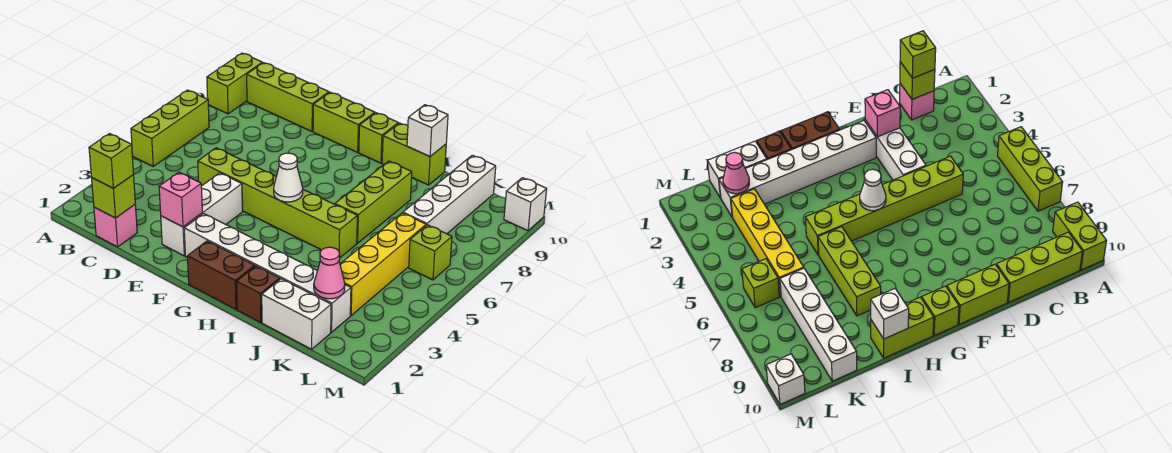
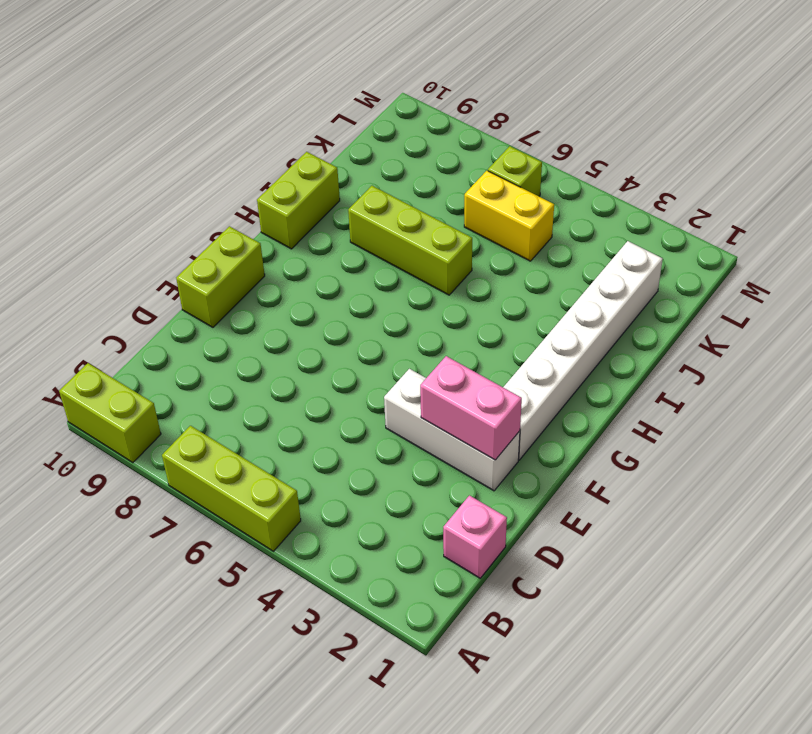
pink 1x2 brick [420,356,522,460] -> pink 1x1 brick [159,172,202,227]
yellow 1x2 brick [464,171,554,261] -> yellow 1x4 brick [340,213,426,315]
none -> lime 1x3 brick [247,63,329,131]
none -> lime 1x6 brick [198,148,357,257]
none -> brown 1x2 brick [188,241,255,309]

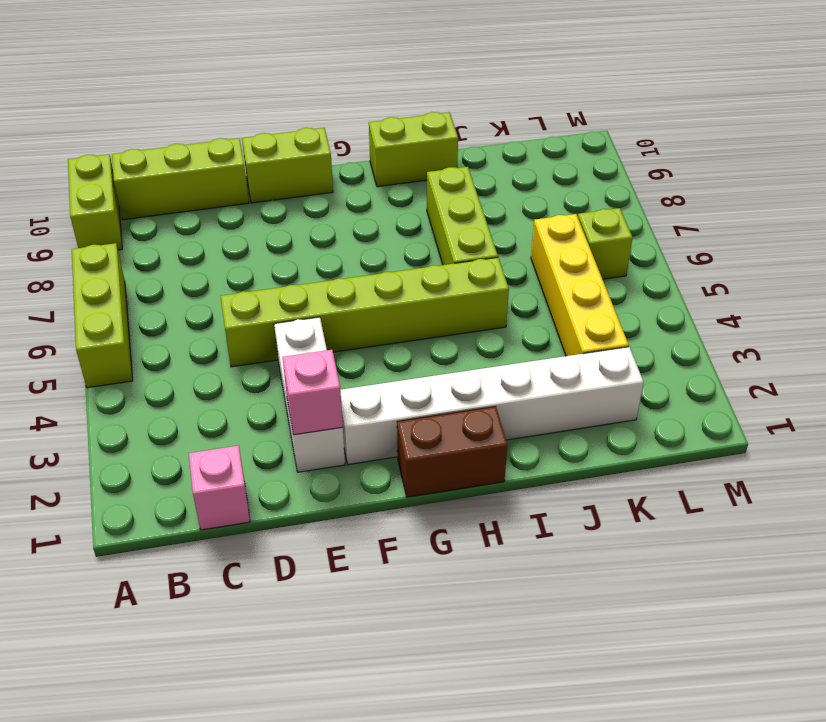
none -> lime 1x1 brick [359,113,398,163]
none -> brown 1x1 brick [237,266,280,323]
none -> white 1x2 brick [262,279,331,349]

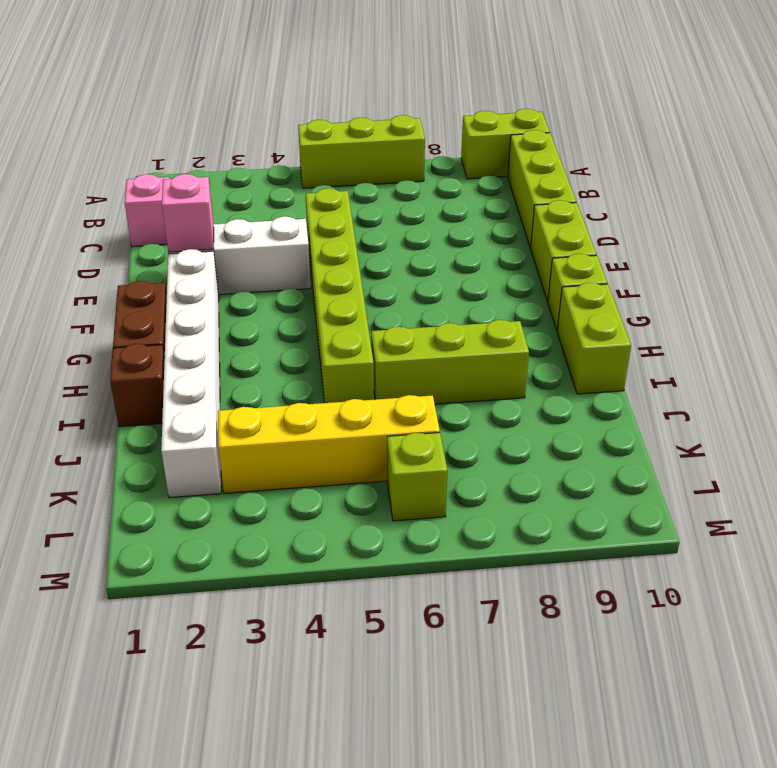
none -> white 1x2 brick [262,279,331,349]
none -> white 1x4 brick [403,155,496,234]
none -> white 1x1 brick [504,178,547,231]

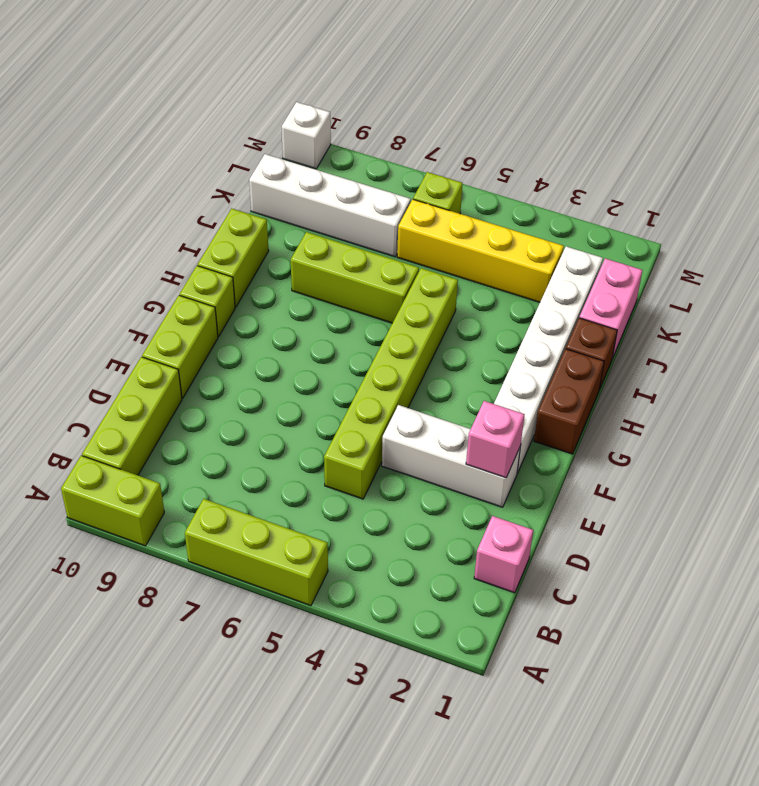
pink 1x2 brick [579,258,642,358] -> white 1x2 brick [262,279,331,349]
none -> lime 1x1 brick [92,175,135,218]
none -> white 1x1 cone [274,153,303,202]
none -> white 1x1 brick [407,105,448,156]

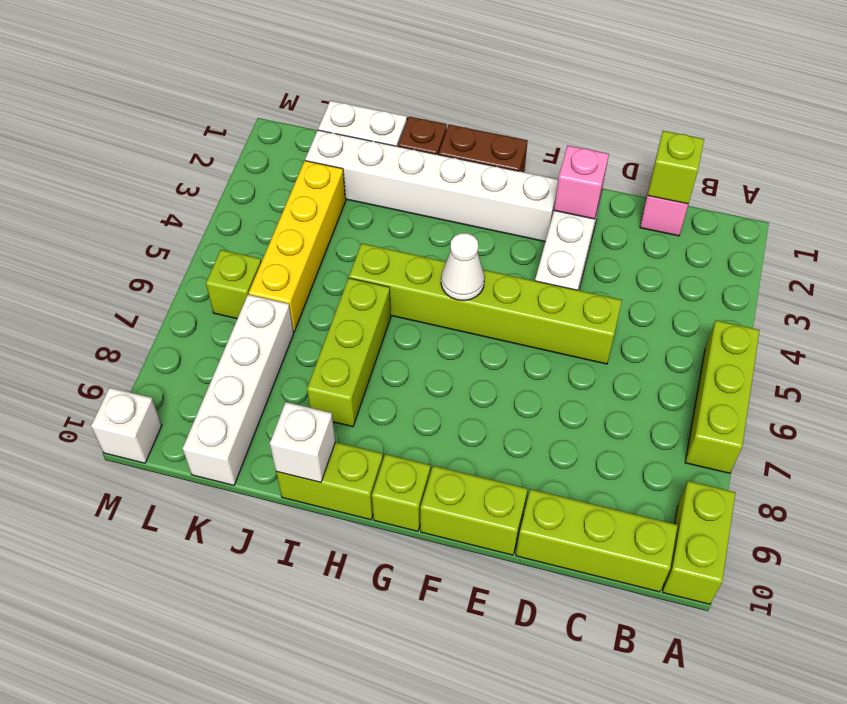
none -> pink 1x1 cone [314,247,345,299]
none -> lime 1x1 brick [89,134,134,188]

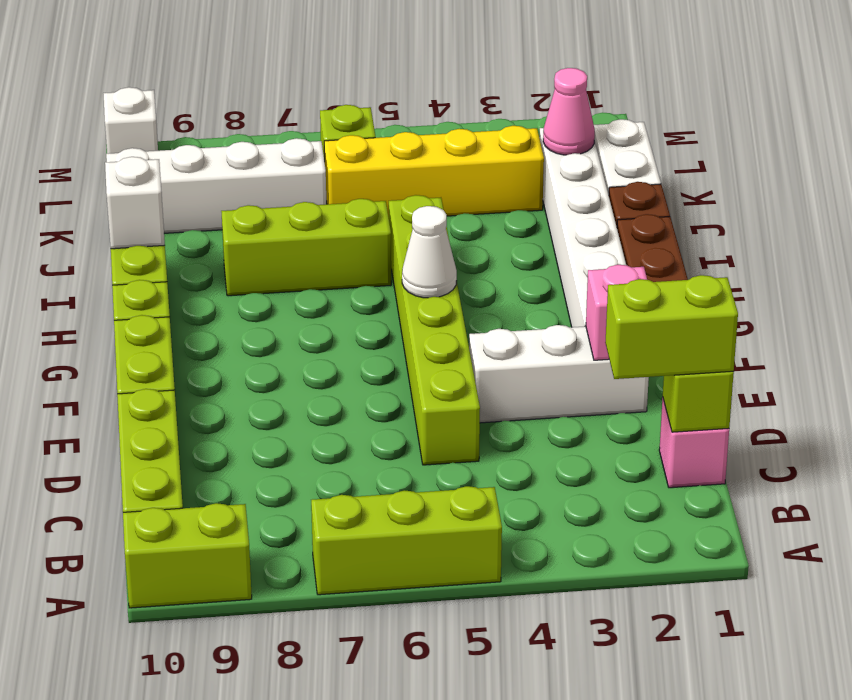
lime 1x2 brick [605,275,738,379] -> lime 1x1 brick [89,134,134,188]

